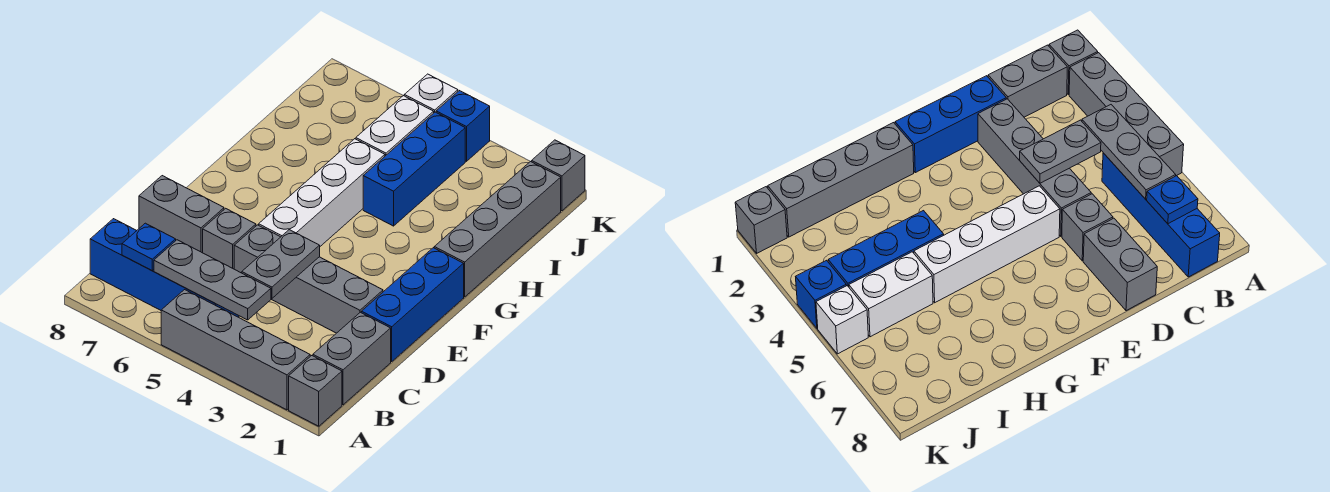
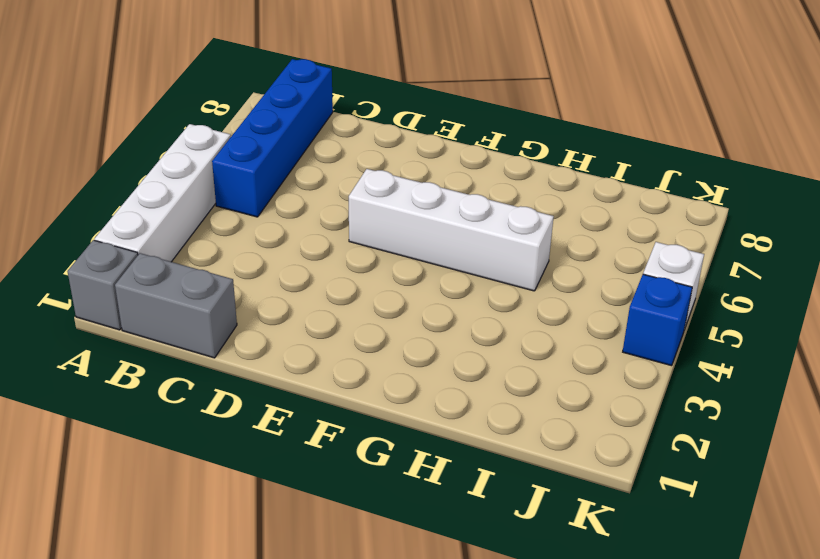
white 1x4 brick [95,124,231,262] -> grey 1x4 brick [161,290,310,410]
none -> blue 1x3 brick [361,248,464,362]
none -> grey 1x4 brick [234,225,383,333]
none -> grey 1x1 brick [203,208,256,269]

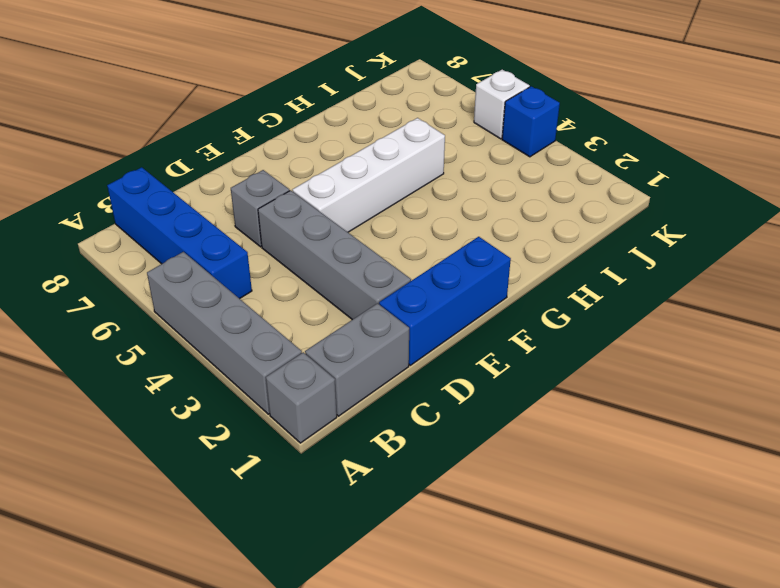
none -> grey 1x2 brick [139,176,224,253]
none -> grey 1x4 brick [434,161,561,297]
none -> blue 1x3 brick [363,112,465,226]

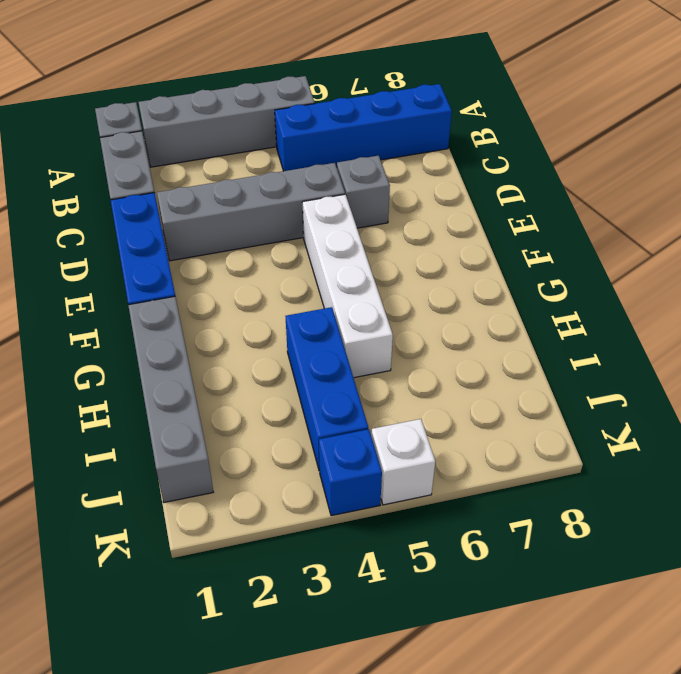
none -> grey 1x2 brick [139,176,224,253]
none -> white 1x2 brick [356,96,434,156]
none -> grey 1x1 brick [532,140,585,211]

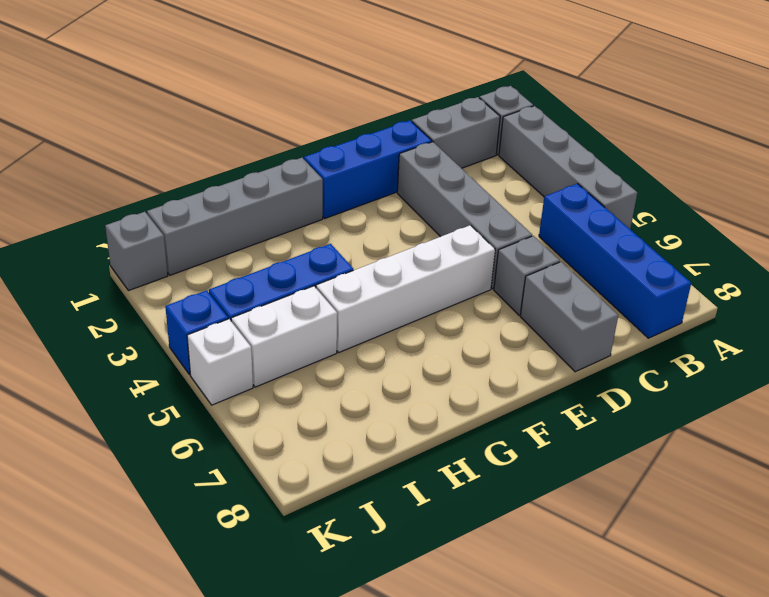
none -> grey 1x3 plate [154,240,271,320]
none -> blue 1x1 plate [122,223,176,271]
none -> grey 1x2 plate [242,230,320,298]

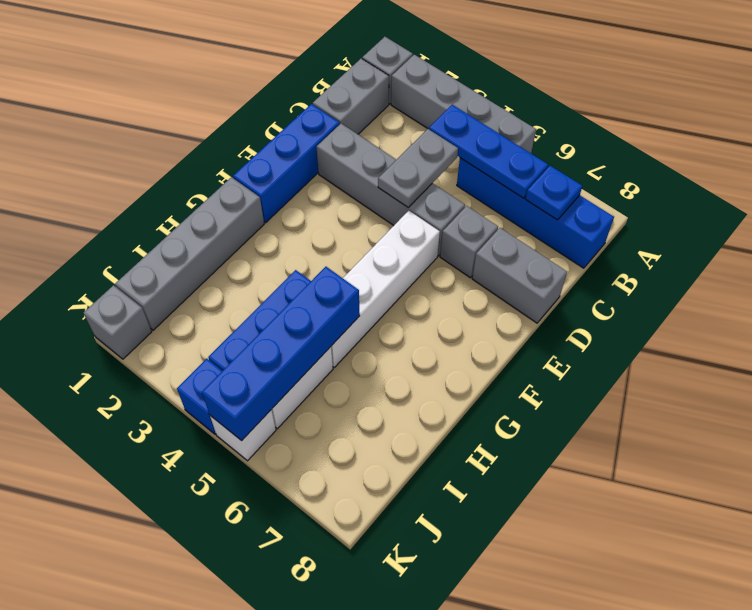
blue 1x3 plate [429,105,548,198] -> grey 1x3 plate [154,240,271,320]
blue 1x4 brick [202,267,360,441] -> none

